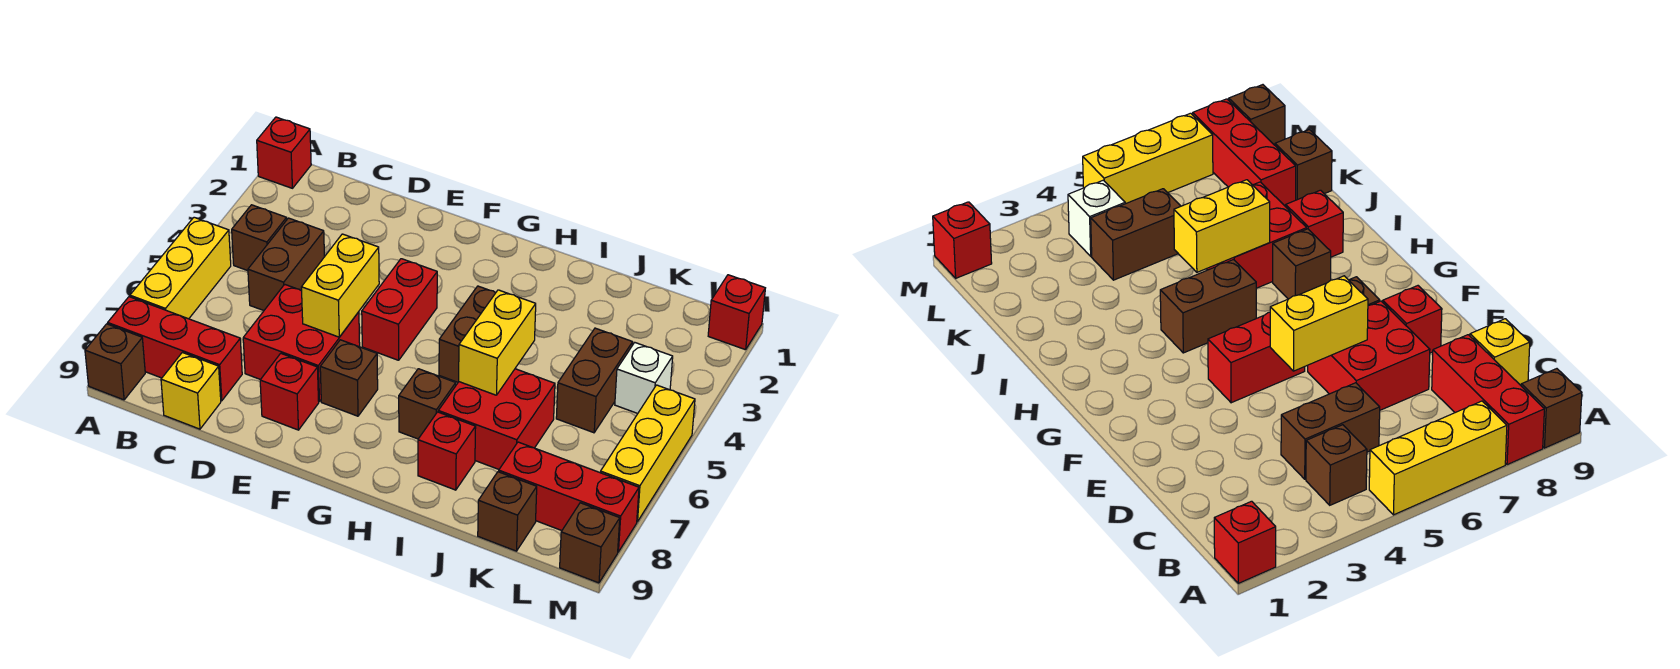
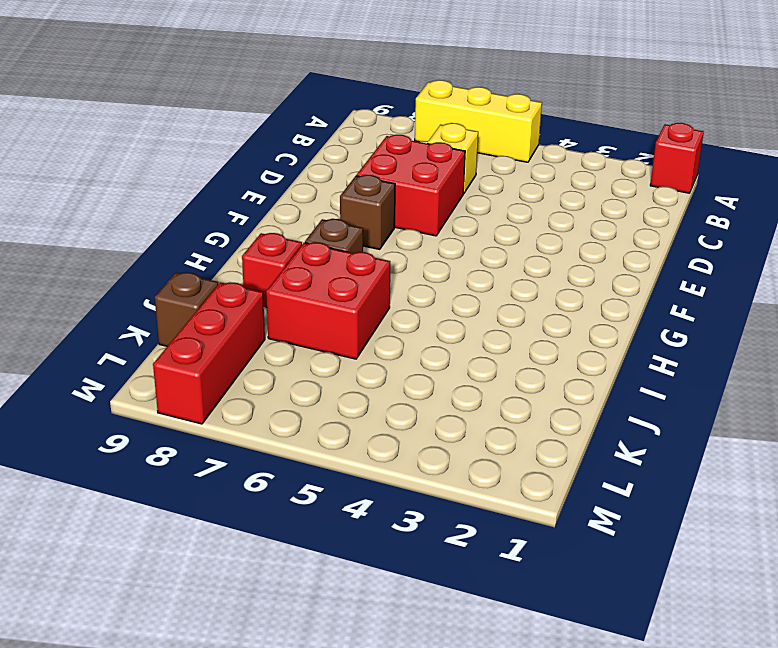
yellow 1x1 brick [427,123,478,194] -> yellow 1x1 brick moved to [161,352,221,429]
none -> red 1x3 brick [108,297,242,401]
none -> brown 1x1 brick [85,324,145,400]
none -> brown 1x1 brick [232,205,287,271]

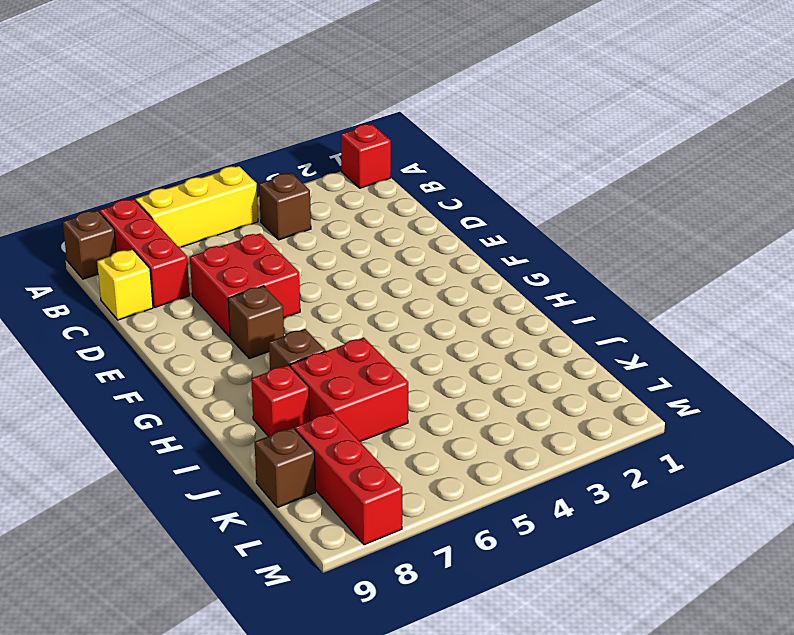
none -> brown 1x2 brick [248,218,325,311]
none -> red 1x1 brick [260,353,319,430]
none -> red 1x2 brick [362,259,437,360]

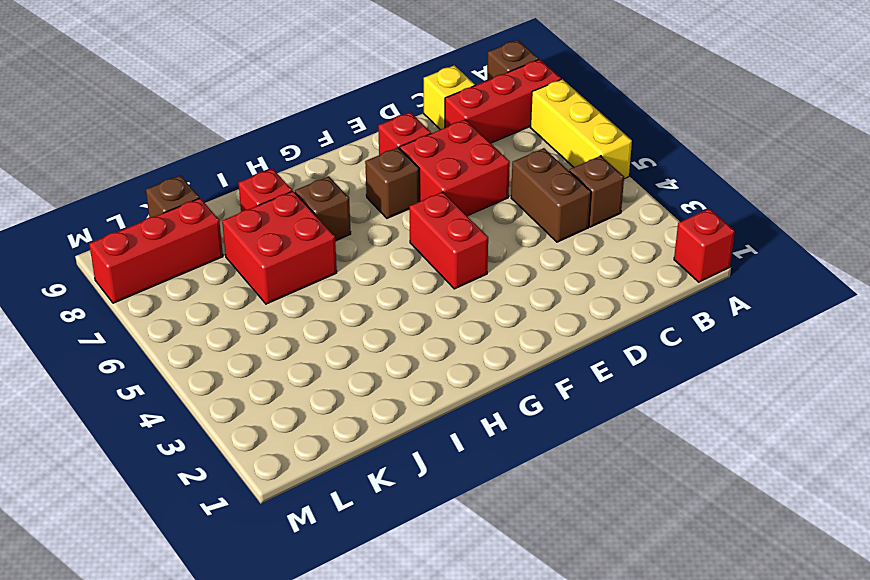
none -> brown 1x2 brick [439,286,496,382]
none -> brown 1x2 brick [556,328,633,433]
none -> white 1x1 brick [615,343,673,413]

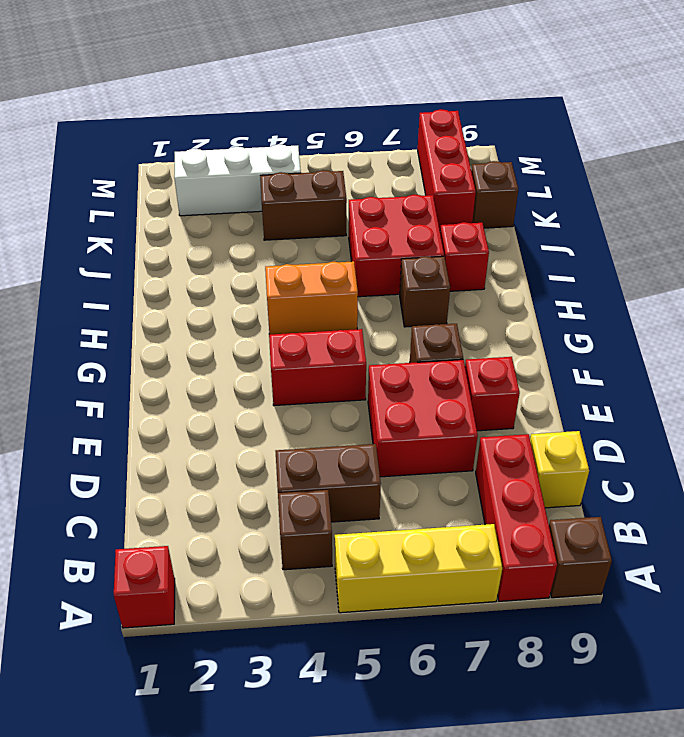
orange 1x2 brick [265,261,358,335] -> brown 1x2 brick [439,286,496,382]
white 1x3 brick [174,144,301,216] -> white 1x1 brick [615,343,673,413]
none -> red 1x1 brick [708,275,765,350]
none -> yellow 1x3 brick [600,385,695,522]
none -> brown 1x1 brick [560,503,620,583]

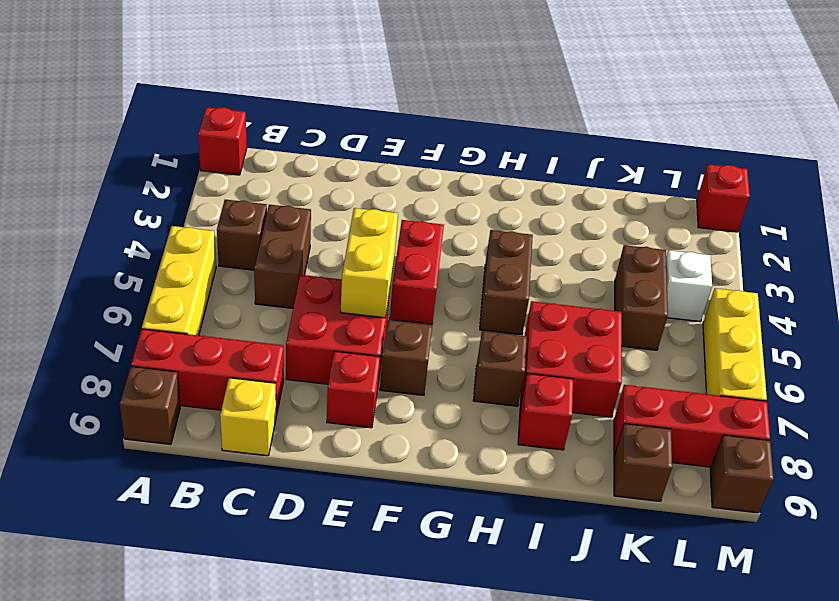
none -> yellow 1x2 brick [459,290,536,395]

